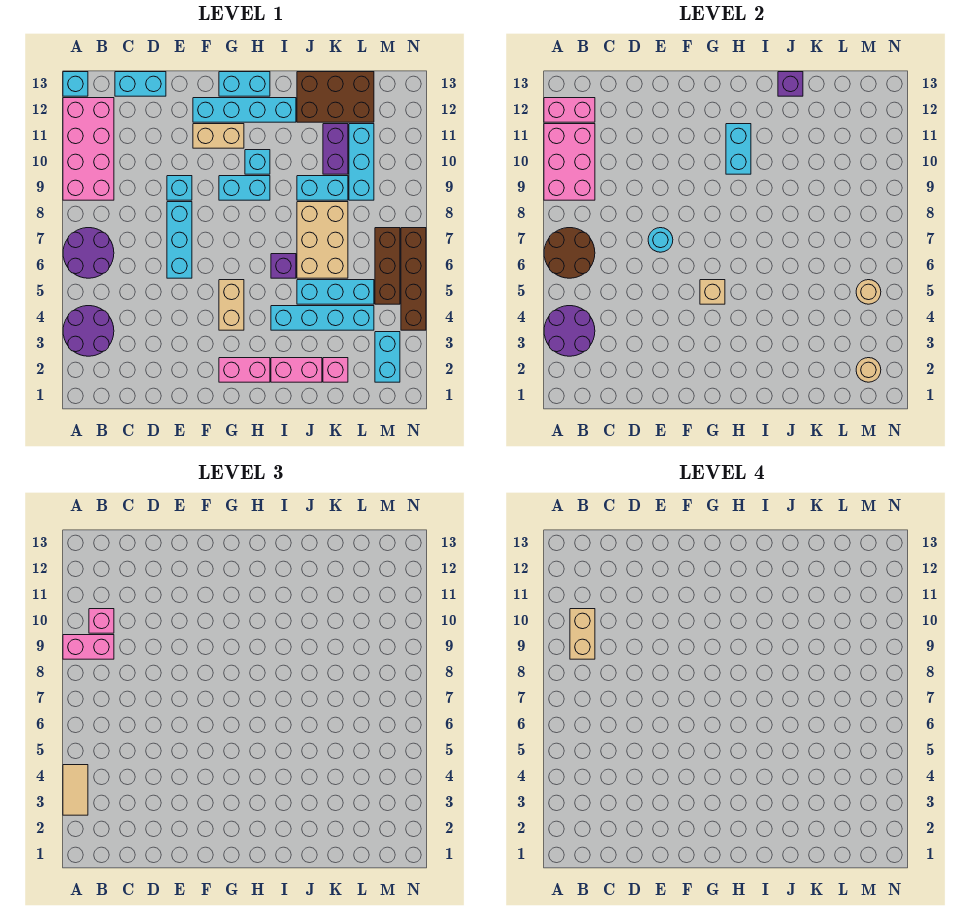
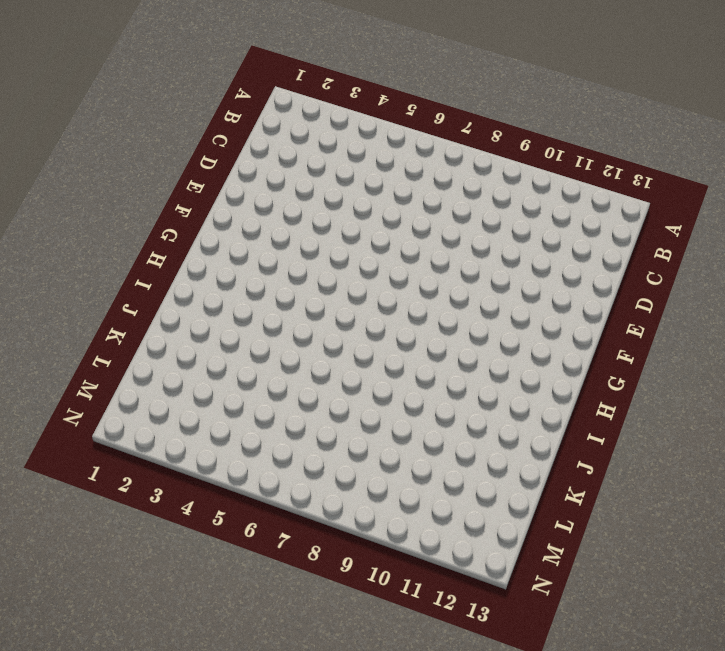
none -> purple 2x2 round brick [63,306,114,356]
none -> purple 2x2 round brick [63,228,114,278]
none -> pink 2x4 brick [63,98,114,200]
none -> cyan 1x1 brick [63,72,88,96]

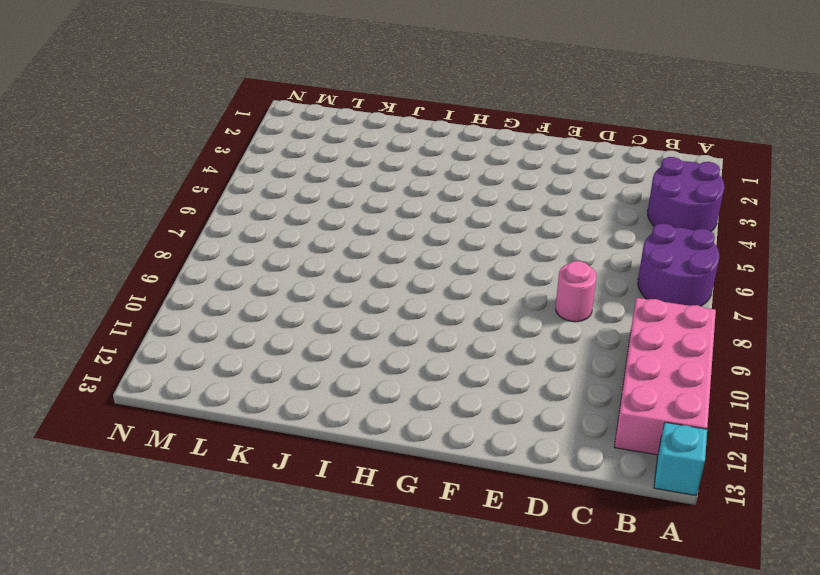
pink 1x1 round brick [556,261,597,322] -> none
none -> cyan 1x2 brick [115,72,166,96]
none -> cyan 1x3 brick [167,202,192,278]
none -> cyan 1x1 brick [167,176,192,200]
none -> tan 1x2 brick [193,124,244,148]

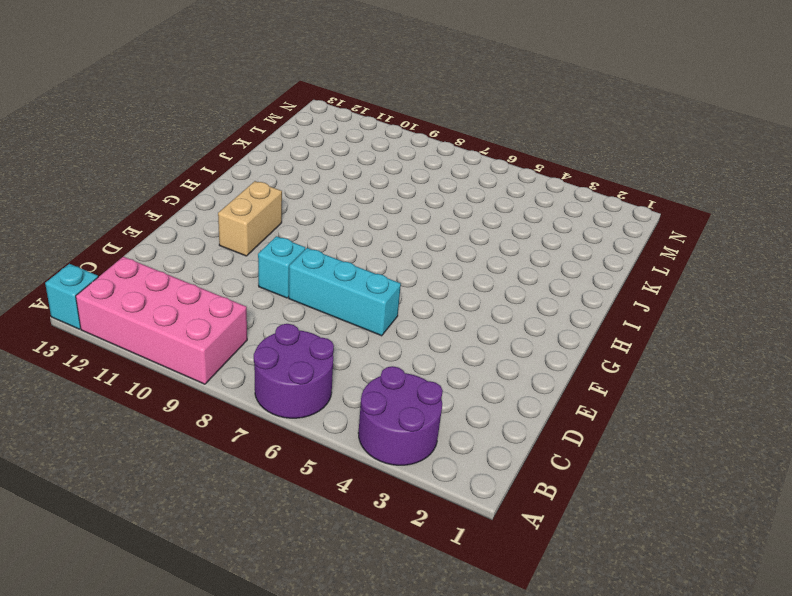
none -> cyan 1x2 brick [115,72,166,96]
none -> cyan 1x4 brick [193,98,296,122]
none -> pink 1x2 brick [219,358,270,382]
none -> tan 1x2 brick [219,280,244,330]

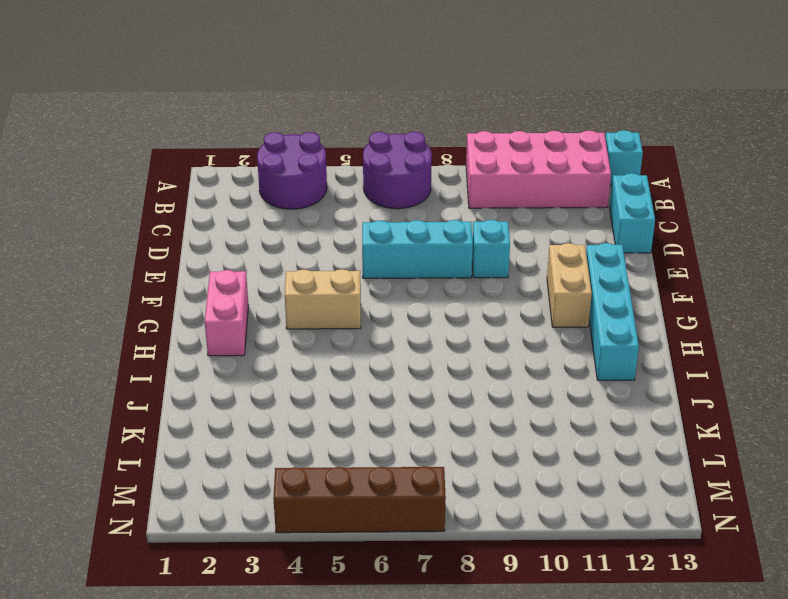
none -> cyan 1x2 brick [219,176,270,200]
none -> cyan 1x2 brick [219,72,270,96]
none -> cyan 1x1 brick [245,150,270,174]
none -> pink 1x2 brick [271,358,322,382]

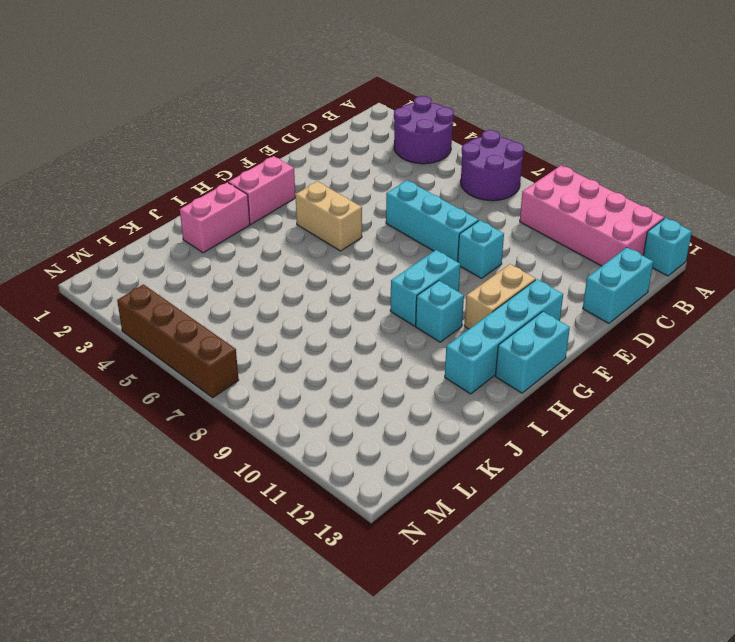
none -> cyan 1x4 brick [271,306,374,330]
none -> purple 1x1 brick [271,254,296,278]
none -> cyan 1x3 brick [297,280,374,304]
none -> tan 2x3 brick [297,202,348,278]

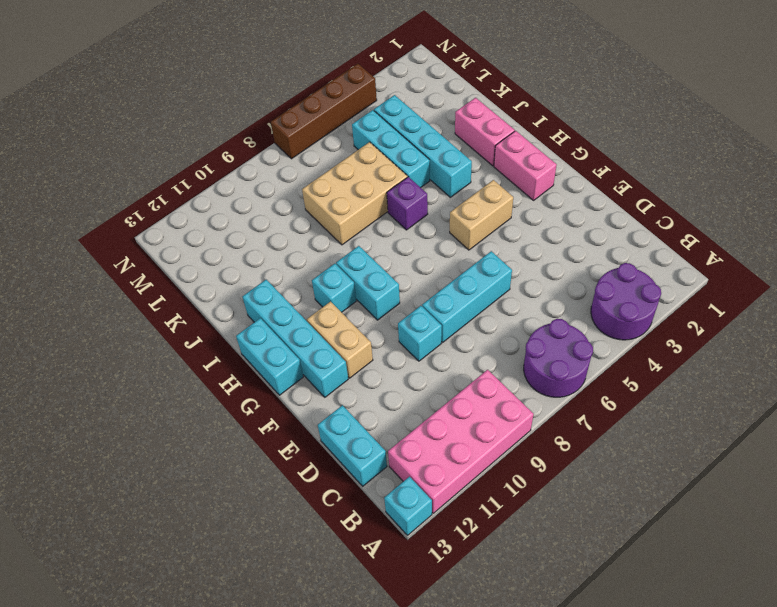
none -> cyan 1x2 brick [297,176,348,200]
none -> brown 2x3 brick [297,72,374,122]
none -> pink 1x1 brick [323,358,348,382]
none -> purple 1x2 brick [323,124,348,174]

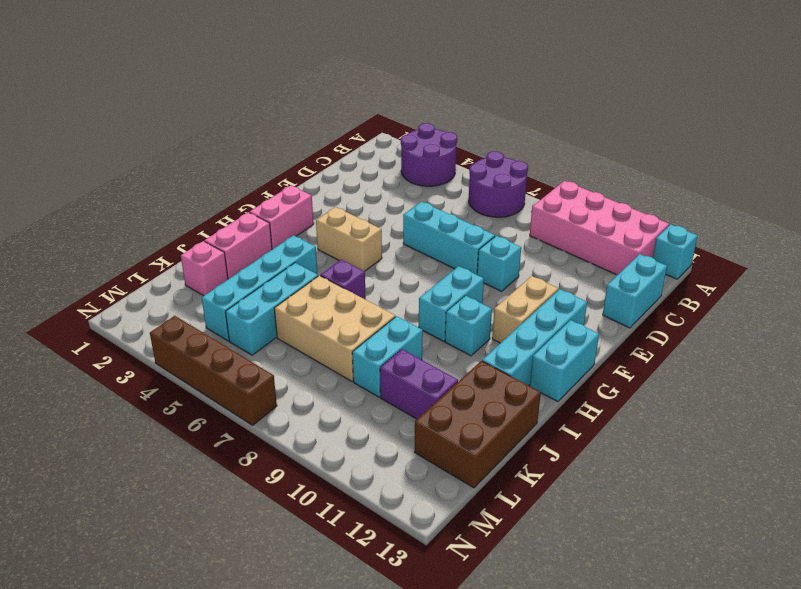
none -> cyan 1x3 brick [349,124,374,200]
none -> cyan 1x2 brick [375,332,400,382]
none -> brown 1x3 brick [375,228,400,304]
none -> purple 2x2 round brick [544,306,595,356]

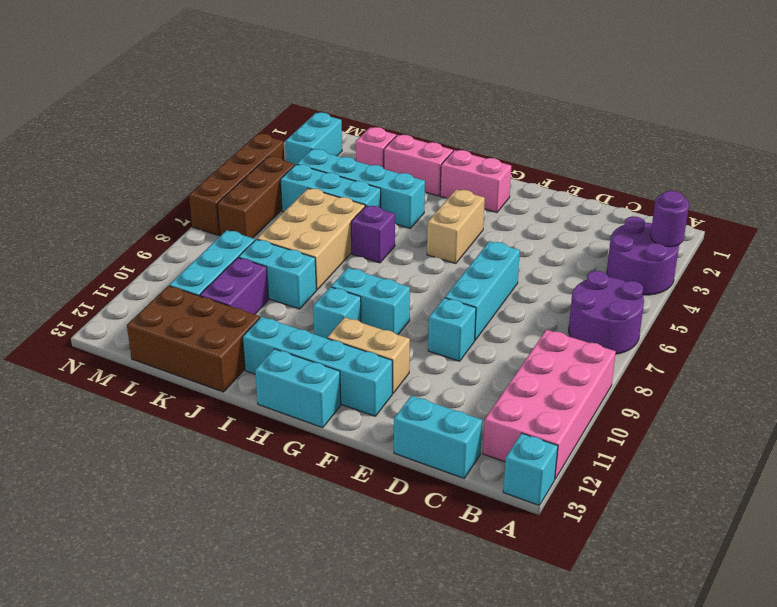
purple 1x1 round brick [651,191,689,247] -> purple 2x2 round brick [544,306,595,356]
none -> brown 2x2 round brick [544,228,595,278]
none -> pink 2x3 brick [544,124,595,200]
none -> pink 1x2 brick [544,98,595,122]
none -> cyan 1x1 round brick [648,228,673,252]

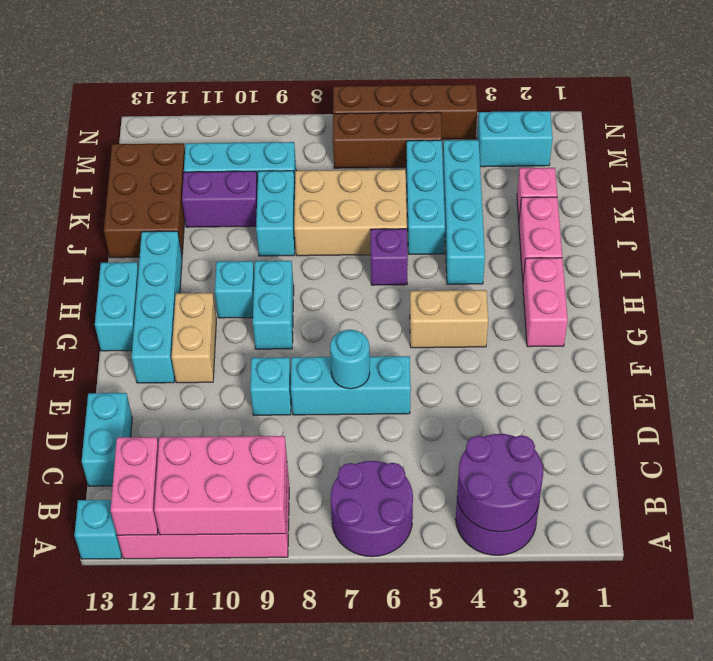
none -> brown 2x2 round brick [544,228,595,278]
none -> tan 1x1 brick [700,280,725,304]
none -> cyan 1x2 brick [726,124,751,174]
none -> purple 1x1 brick [778,72,803,96]

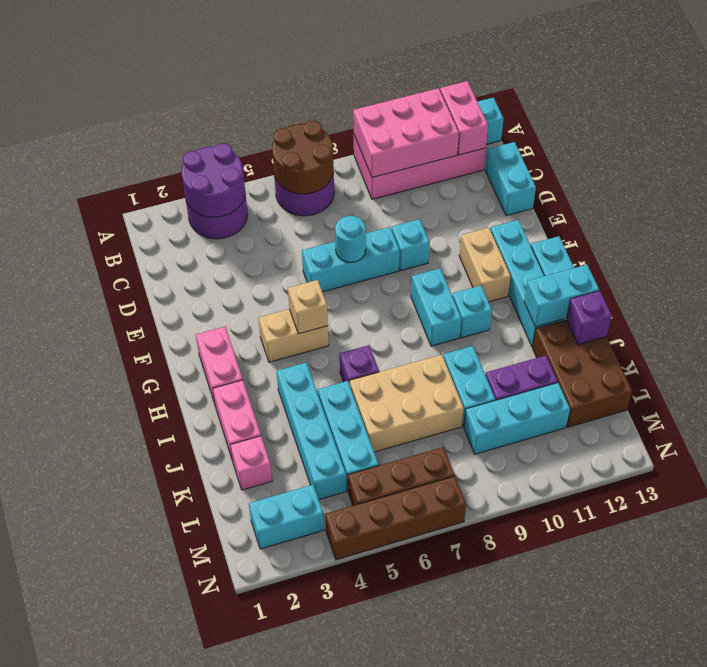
cyan 1x2 brick [524,265,599,327] -> cyan 1x2 brick moved to [726,124,751,174]
none -> tan 1x1 round brick [856,358,881,382]
none -> tan 1x1 round brick [856,280,881,304]
none -> tan 1x2 tile [63,765,88,815]
none -> pink 1x2 brick [63,635,114,659]

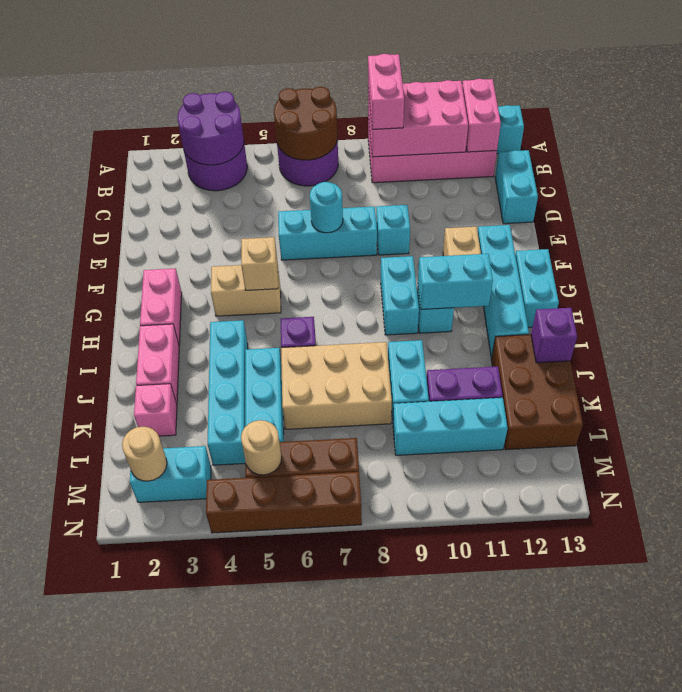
none -> tan 1x2 tile [63,765,88,815]
none -> pink 1x1 brick [89,609,114,633]
none -> tan 1x2 brick [570,609,595,659]

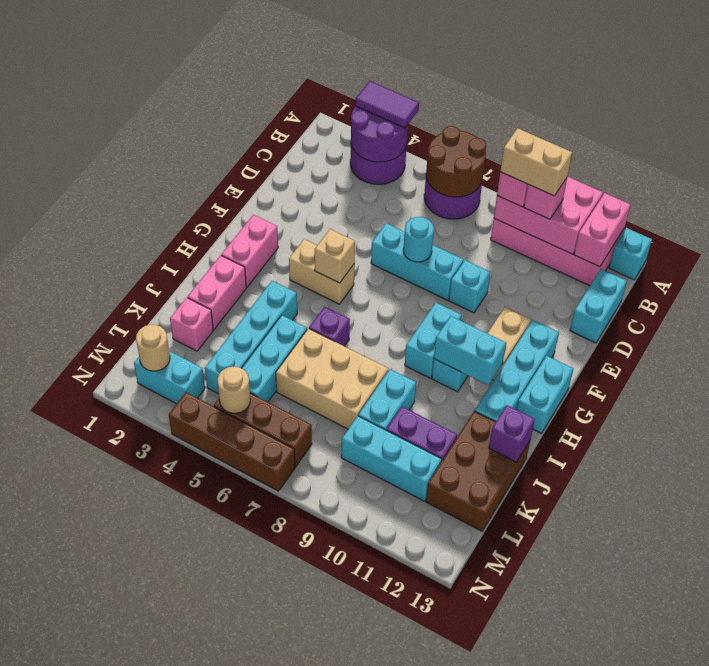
purple 1x2 tile [356,81,419,128] -> tan 1x2 tile [63,765,88,815]

